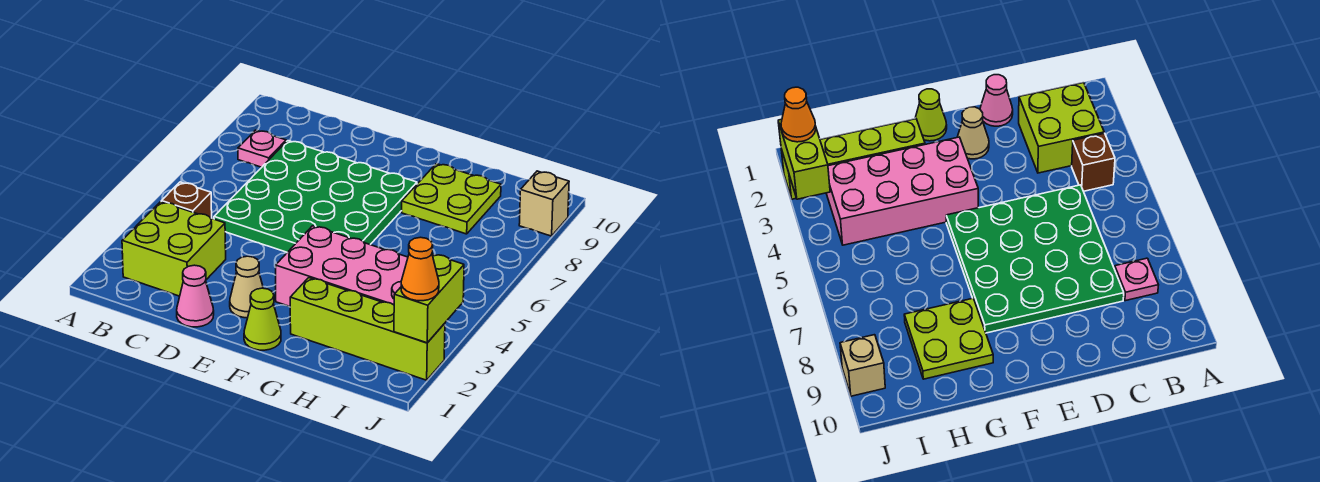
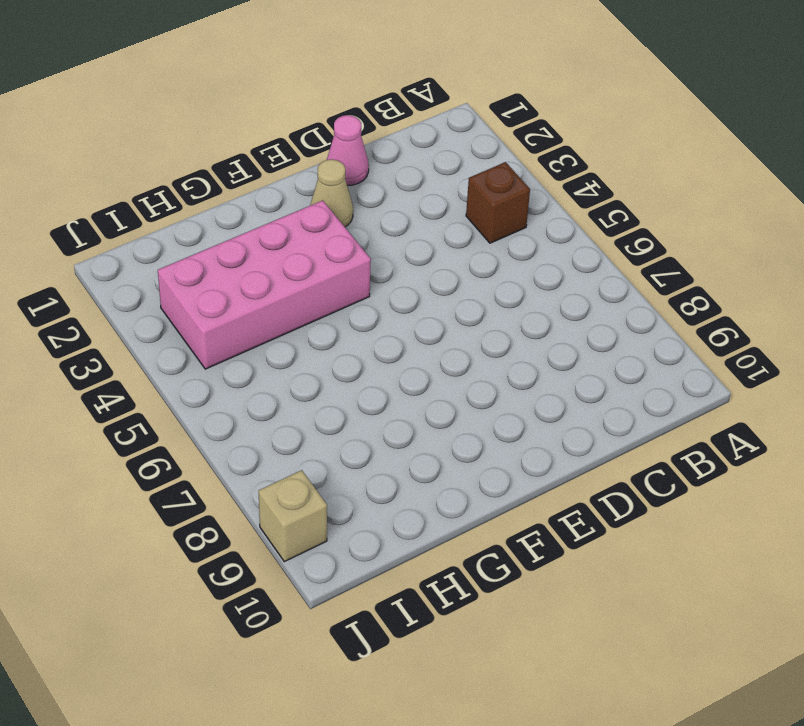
none -> lime 2x2 brick [122,202,226,296]
none -> pink 1x1 plate [238,130,286,167]
none -> green 4x4 plate [214,141,417,252]

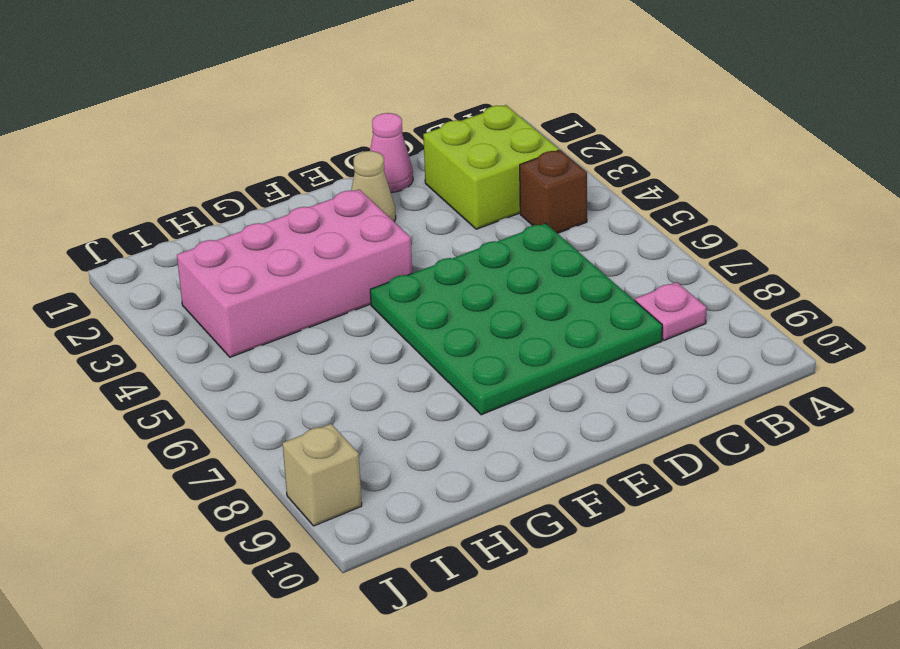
none -> lime 1x1 cone [244,288,281,350]
none -> lime 1x4 brick [290,278,445,380]
none -> lime 2x2 plate [402,164,501,234]

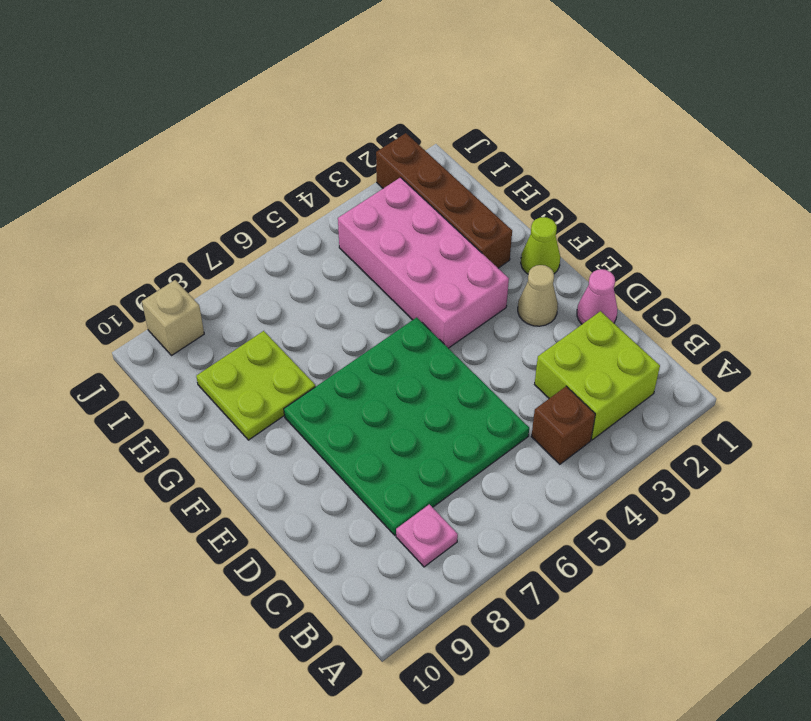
brown 1x4 brick [376,133,512,268] -> lime 1x4 brick [290,278,445,380]
none -> lime 1x2 brick [394,254,464,343]
none -> orange 1x1 cone [401,237,439,301]

